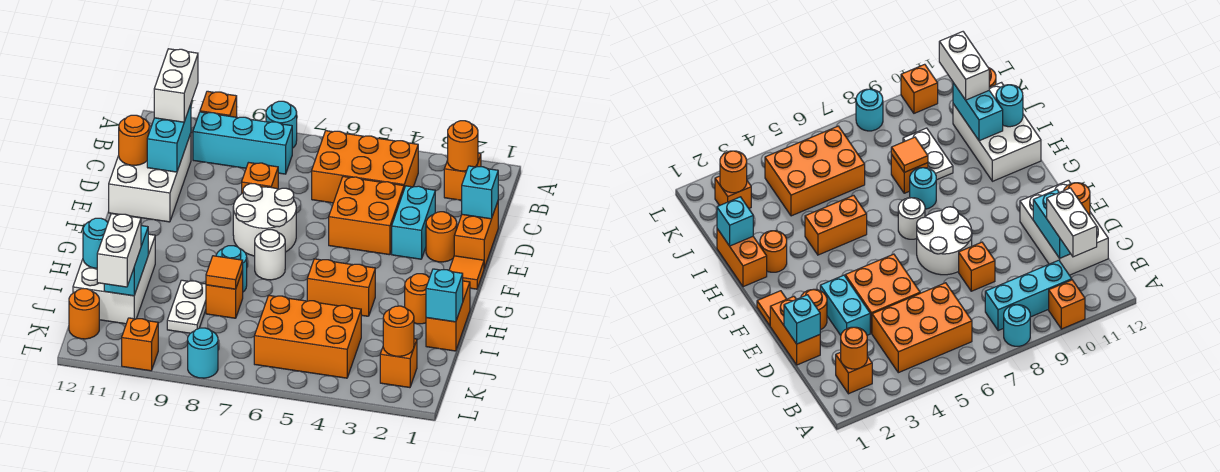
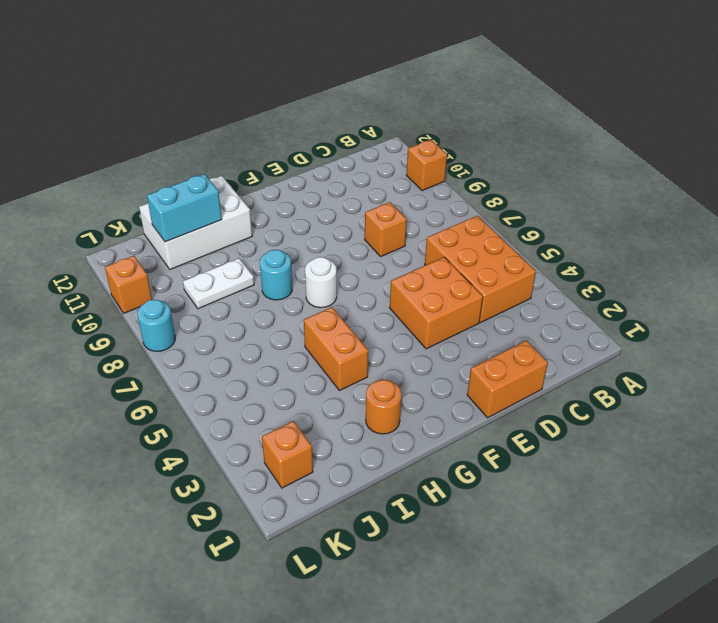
none -> cyan 1x1 round brick [266,101,297,148]
none -> orange 1x1 brick [444,153,481,200]
none -> cyan 1x3 brick [193,112,292,174]
none -> white 2x3 brick [109,126,191,222]

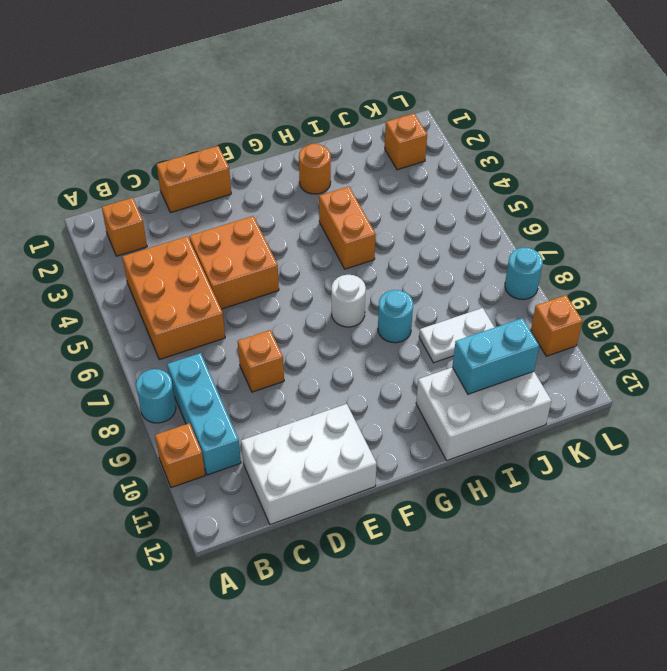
none -> cyan 1x2 brick [392,186,435,259]
none -> orange 1x1 round brick [426,212,457,262]
none -> white 2x2 round brick [233,184,296,256]
none -> orange 1x1 tile [449,256,484,289]

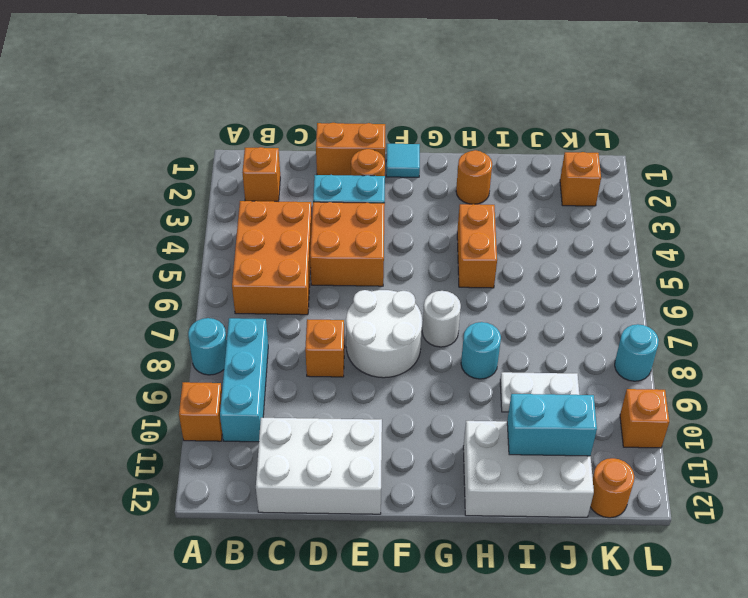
cyan 1x1 tile [386,144,420,177] -> orange 1x1 tile [449,256,484,289]
none -> orange 1x2 brick [426,281,470,351]
none -> orange 1x1 brick [206,270,243,318]
none -> orange 2x3 brick [254,295,361,378]
none -> orange 1x1 round brick [448,121,478,171]

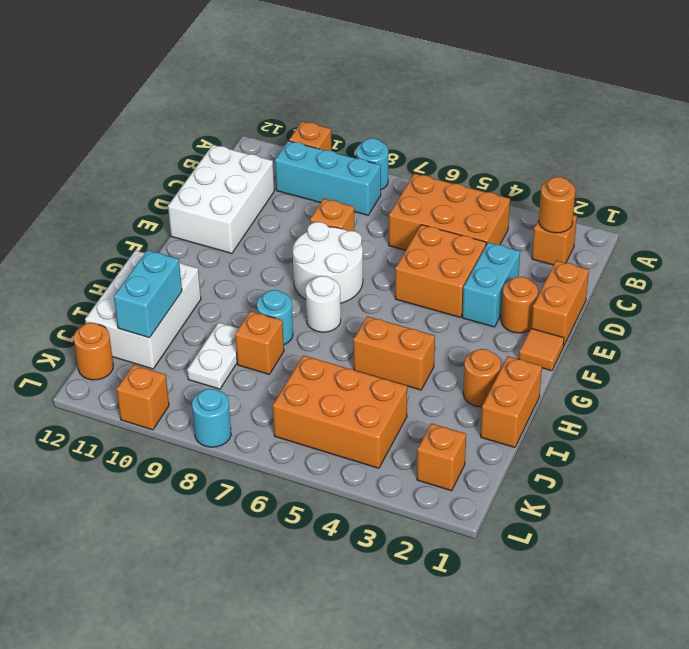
none -> cyan 1x2 brick [147,104,191,172]
none -> cyan 1x1 brick [462,166,498,219]
none -> orange 1x1 round brick [119,115,149,165]
none -> cyan 1x1 brick [426,269,463,322]

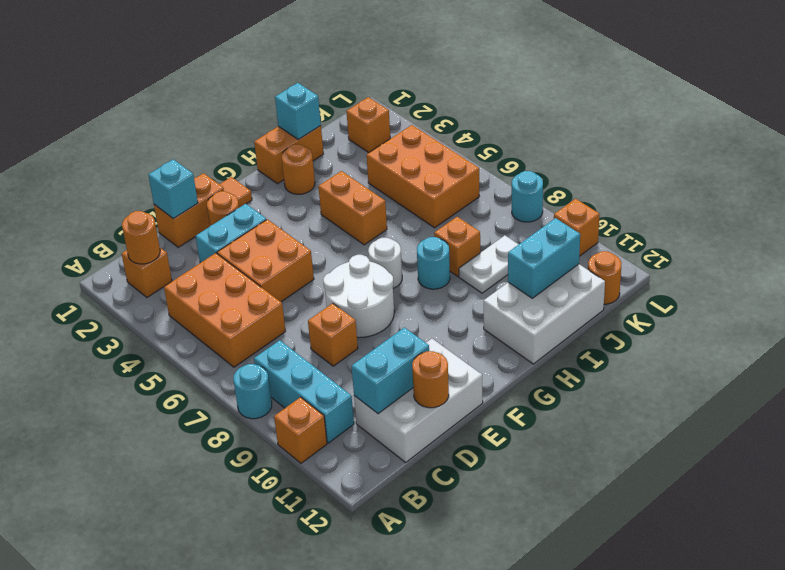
none -> orange 1x1 tile [206,256,243,289]
none -> cyan 1x1 round brick [83,218,108,268]
none -> orange 1x1 round brick [383,306,414,356]
none -> white 1x2 brick [154,49,198,122]

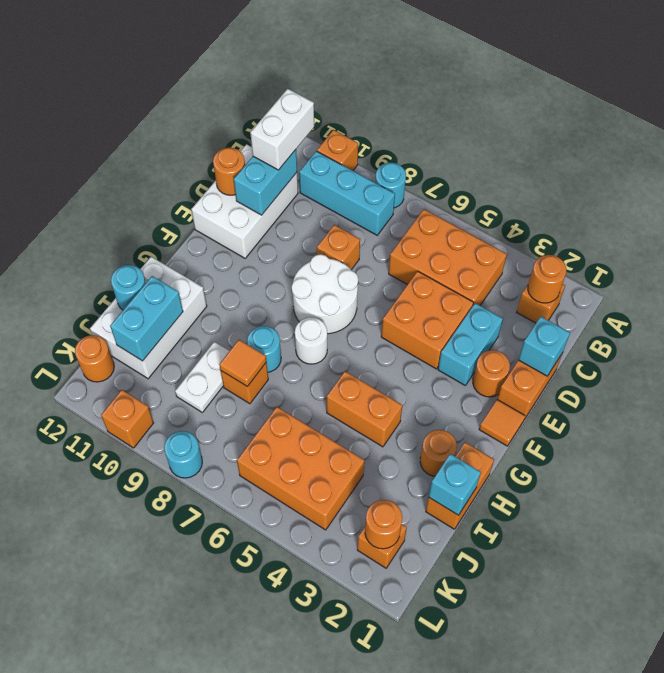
none -> white 1x2 brick [97,214,141,287]

